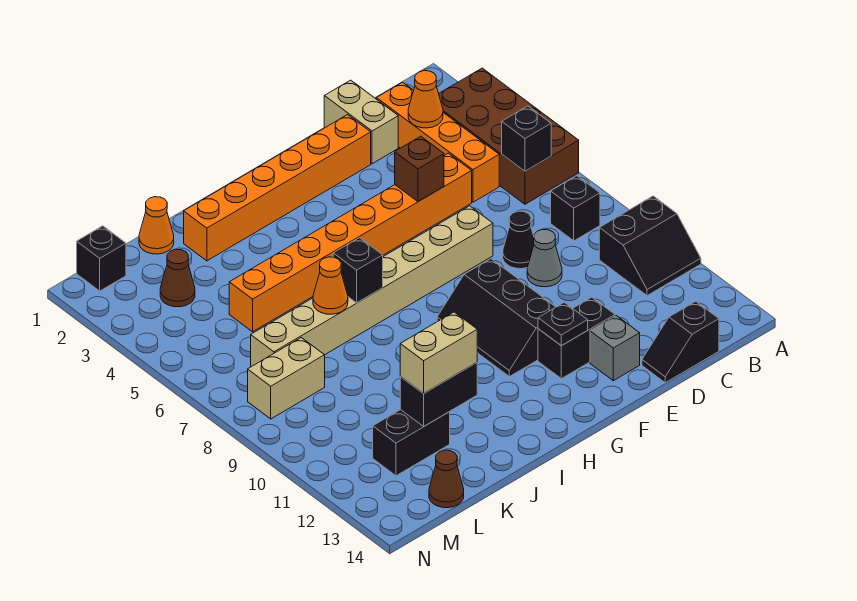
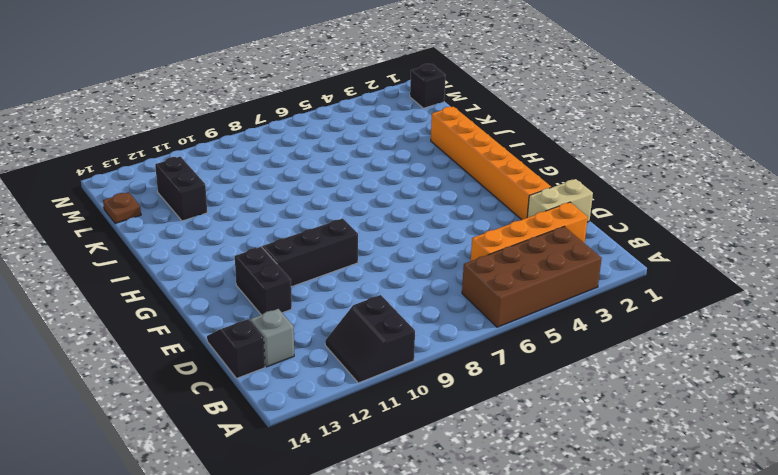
grey 1x1 brick [250,309,294,367] -> grey 1x1 brick moved to [590,316,640,381]
brown 1x1 plate [103,192,141,224] -> brown 1x1 cone [429,450,464,508]
none -> black 1x1 brick [551,176,600,241]
none -> orange 1x8 brick [229,153,472,332]
none -> black 1x1 cone [503,211,534,269]

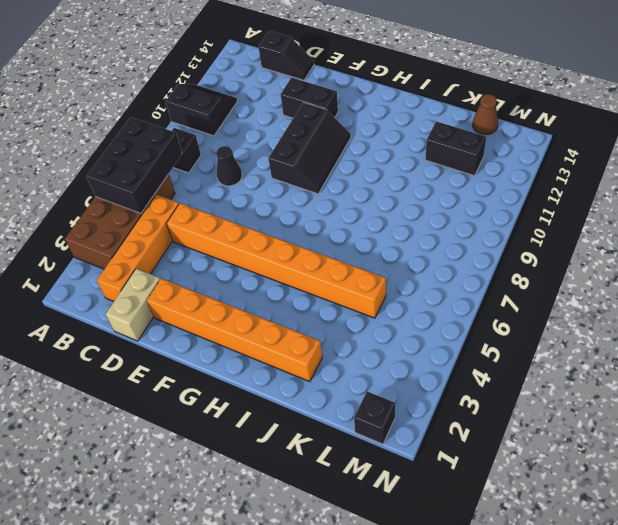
black 2x3 brick [87,117,182,213] -> black 1x1 brick [502,106,551,171]
none -> grey 1x1 cone [527,230,562,287]
none -> tan 1x8 brick [251,206,493,367]
none -> grey 1x1 brick [590,316,640,381]

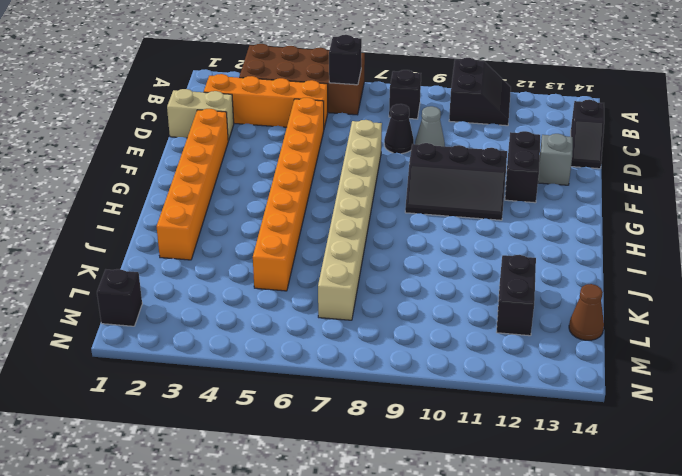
none -> orange 1x1 cone [139,197,174,254]
none -> brown 1x1 cone [160,249,195,307]
none -> tan 1x2 brick [248,338,325,419]

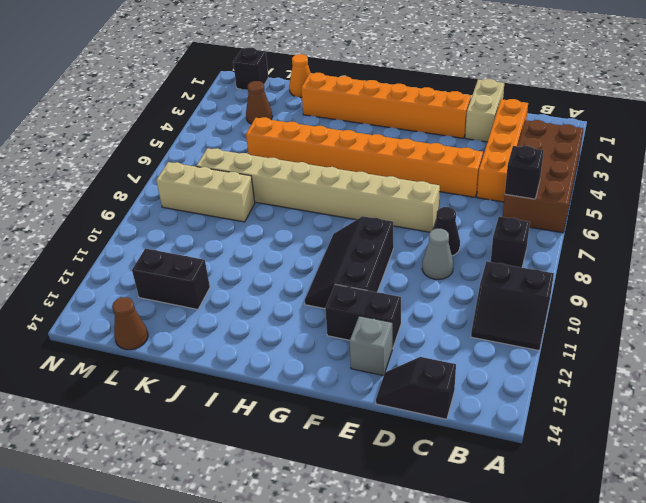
tan 1x3 brick [156,162,255,222] -> tan 1x2 brick [248,338,325,419]
none -> orange 1x1 cone [408,71,443,128]
none -> brown 1x1 brick [395,136,444,202]
none -> black 1x1 plate [538,302,588,346]

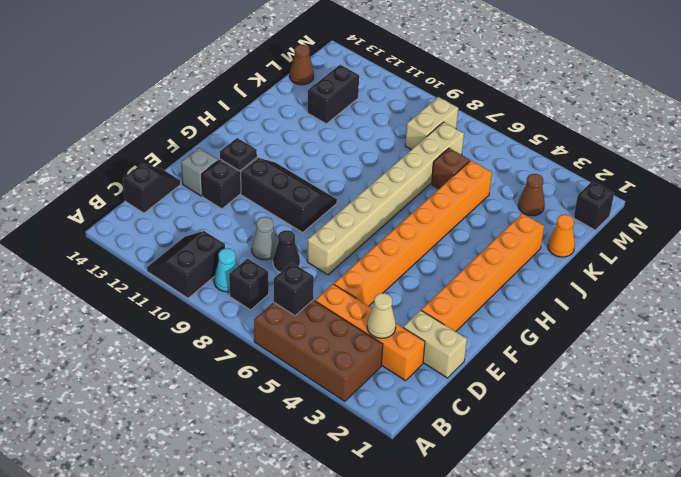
cyan 1x1 cone [214,248,238,292] -> none
tan 1x1 cone [367,293,396,338] -> orange 1x1 cone [408,71,443,128]
brown 1x1 brick [432,148,470,189] -> brown 1x1 brick moved to [395,136,444,202]
none -> black 1x1 brick [333,238,383,303]
none -> orange 1x1 cone [313,257,348,314]
none -> black 1x2 brick [400,363,477,426]

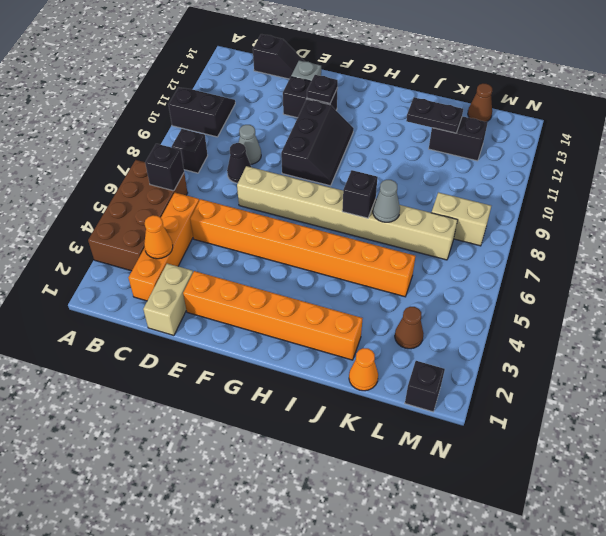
grey 1x1 cone [373,180,400,222] -> orange 1x1 cone [313,257,348,314]
black 1x2 plate [406,97,463,133] -> black 1x2 brick [400,363,477,426]
none -> brown 1x1 brick [395,136,444,202]
none -> tan 1x2 brick [400,312,477,394]

